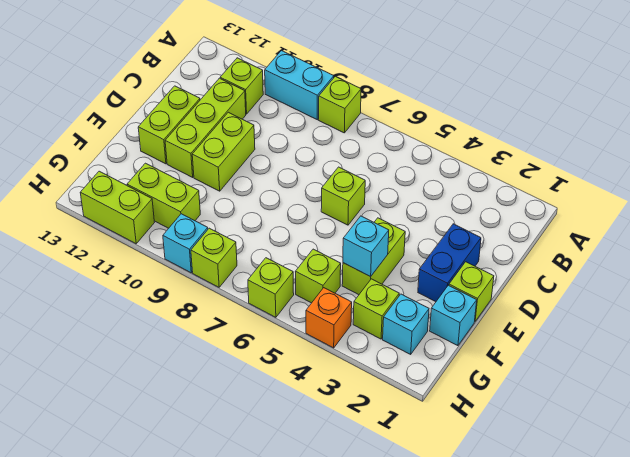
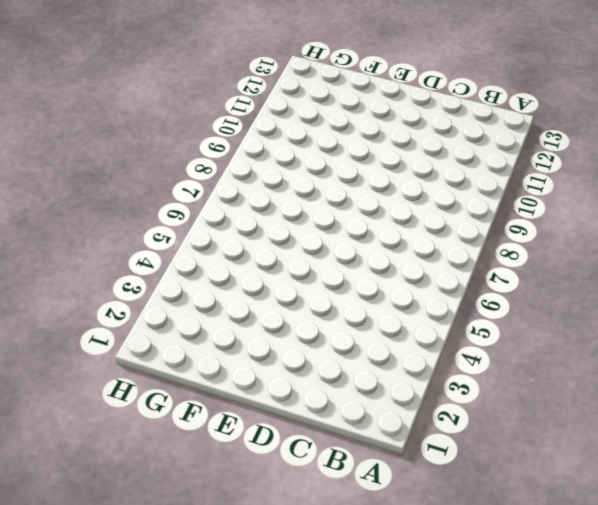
none -> lime 1x1 brick [319,76,361,133]
none -> cyan 1x2 brick [265,51,334,120]
none -> lime 1x1 brick [220,58,263,114]

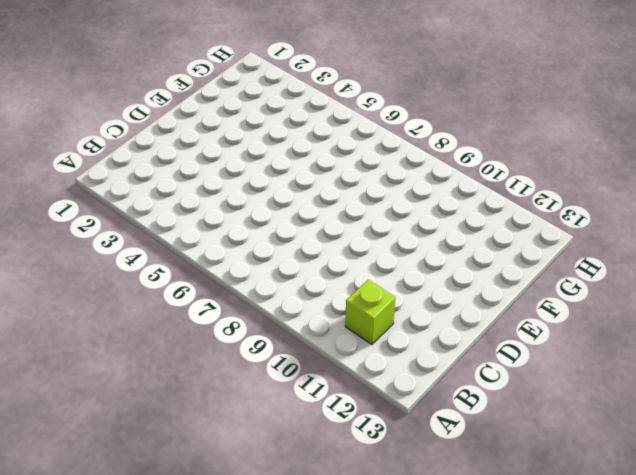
none -> lime 1x1 brick [319,76,361,133]
none -> cyan 1x2 brick [265,51,334,120]
none -> lime 1x3 brick [165,78,246,177]

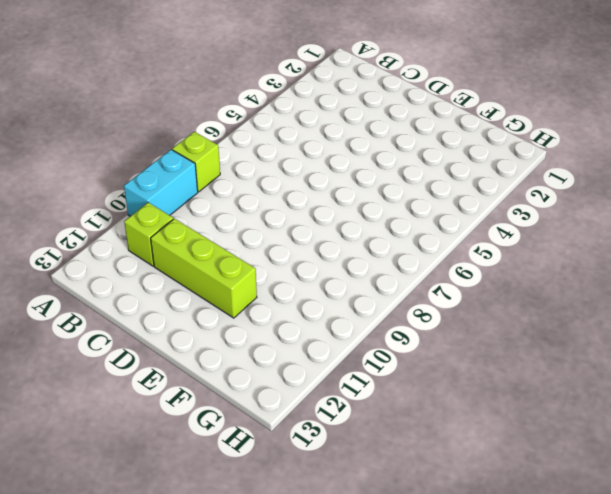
none -> blue 1x2 brick [418,224,481,302]
none -> lime 1x1 brick [321,167,365,225]
none -> lime 1x2 brick [192,112,255,191]

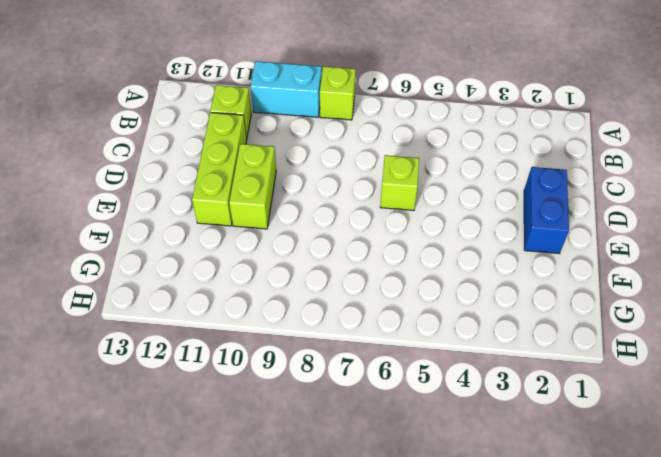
none -> lime 1x2 brick [138,86,200,164]
none -> lime 1x1 brick [449,262,494,321]
none -> lime 1x2 brick [342,218,405,295]

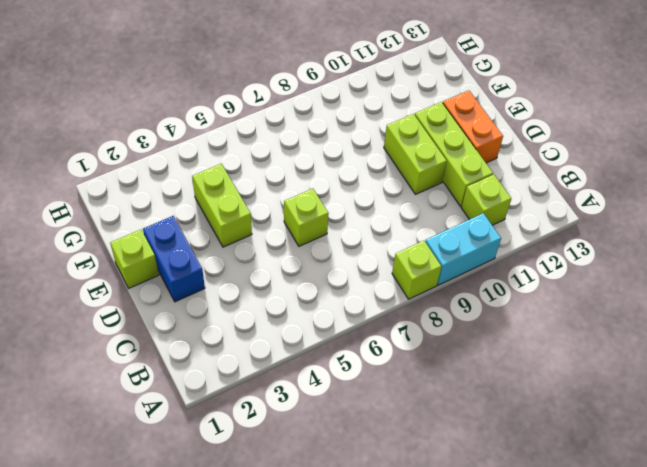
orange 1x2 brick [443,90,503,163] -> lime 1x2 brick [138,86,200,164]
none -> cyan 1x1 brick [430,285,477,346]
none -> cyan 1x1 brick [383,294,429,354]
none -> lime 1x1 brick [353,279,399,339]

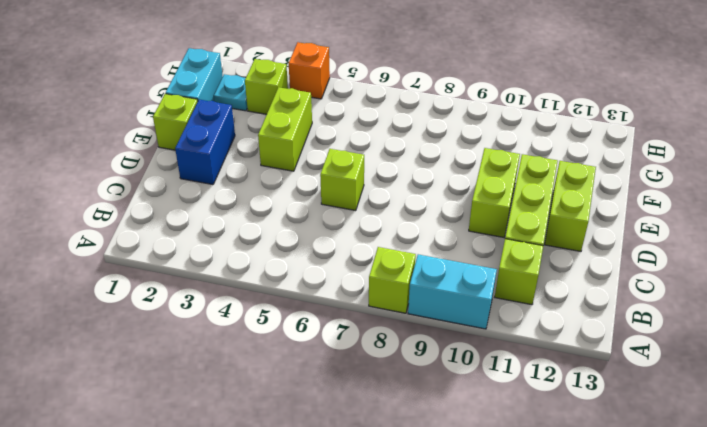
cyan 1x2 brick [166,48,223,101] -> cyan 1x1 brick [430,285,477,346]
cyan 1x1 plate [214,74,247,111] -> cyan 1x1 brick [383,294,429,354]
none -> lime 1x1 brick [295,249,341,303]
none -> lime 1x2 brick [127,163,200,228]
none -> lime 1x1 brick [248,258,294,317]

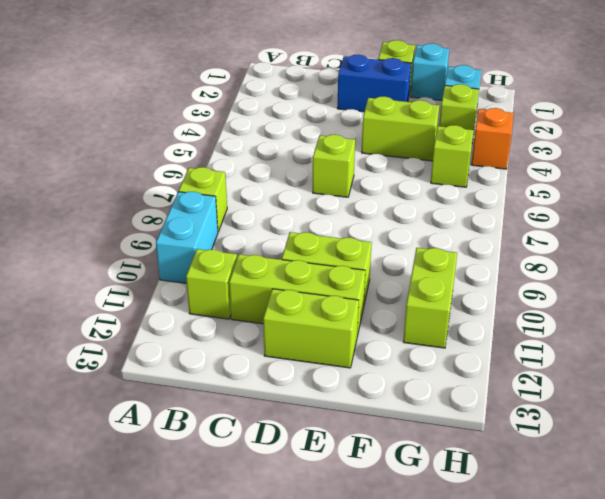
none -> lime 1x1 brick [248,258,294,317]
none -> lime 1x1 brick [191,228,237,287]
none -> cyan 1x1 brick [163,214,208,273]

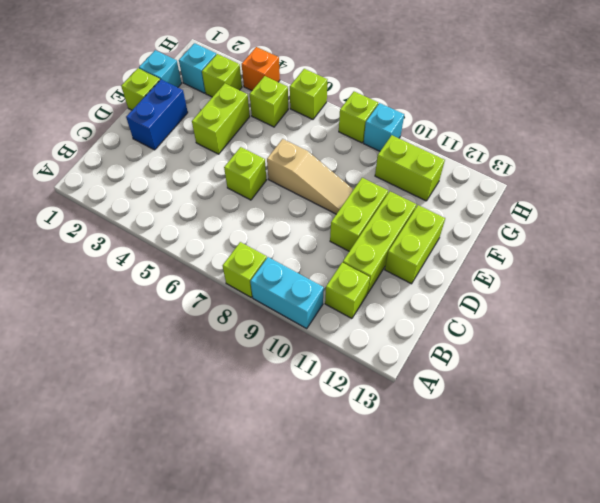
tan 1x3 slope [267,139,354,214] -> none
none -> lime 1x2 brick [80,171,154,244]
none -> cyan 1x1 brick [343,216,389,277]

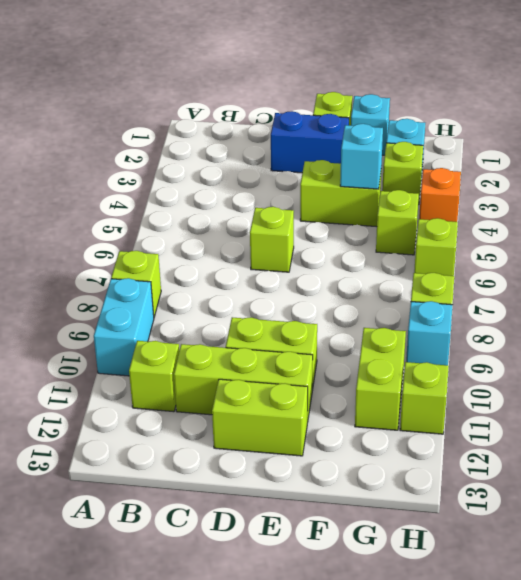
lime 1x1 brick [400,362,449,434] -> lime 1x2 brick [80,171,154,244]

